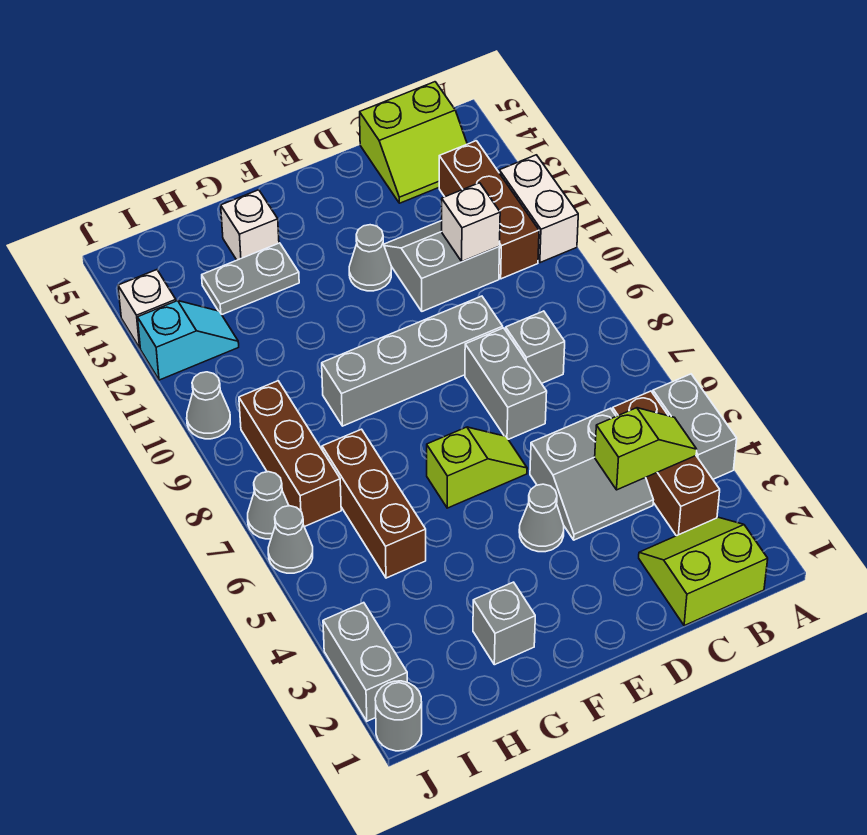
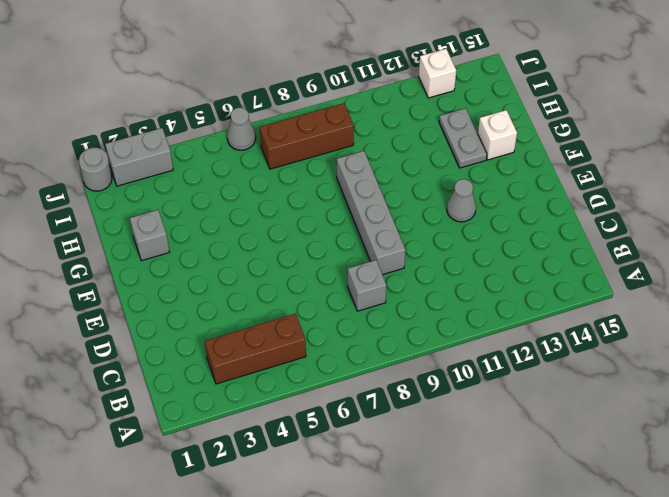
none -> grey 1x2 brick [653,374,737,479]
none -> white 1x2 brick [499,155,578,263]
none -> lime 2x2 slope [639,517,768,626]

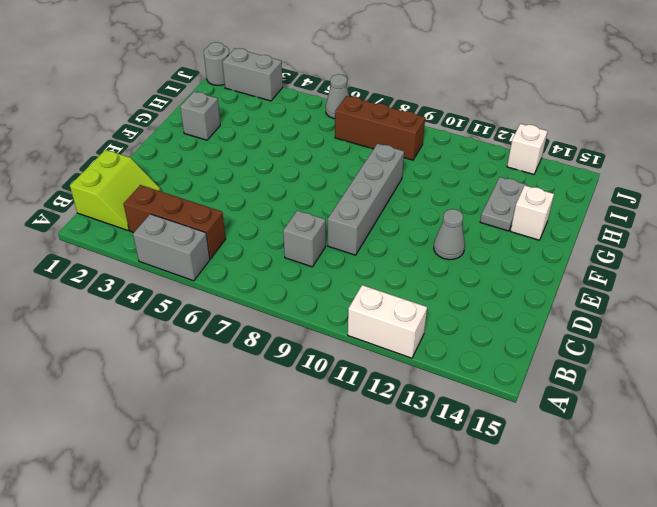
none -> brown 1x3 brick [439,141,539,279]
none -> lime 2x2 slope [360,82,467,203]
none -> grey 2x2 slope [530,408,653,540]

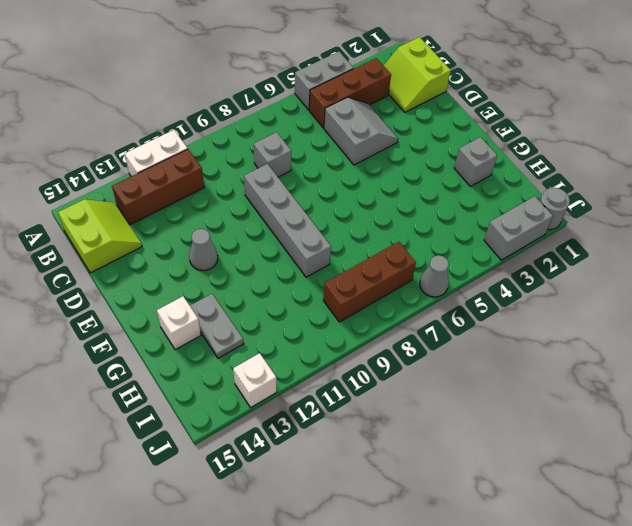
none -> grey 2x2 slope [384,221,500,311]
none -> grey 1x2 brick [465,328,547,439]
none -> grey 1x1 cone [519,484,564,552]

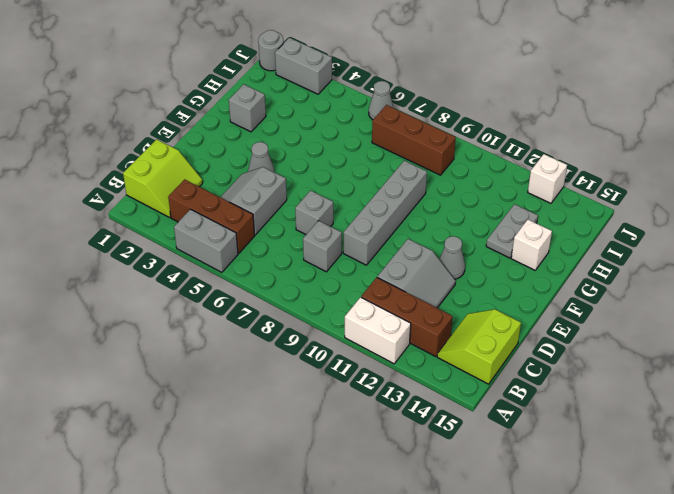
grey 1x1 brick [295,191,333,234] -> grey 1x2 brick [465,328,547,439]
none -> lime 1x2 slope [427,427,527,508]
none -> brown 1x3 brick [322,429,426,578]
none -> cyan 1x2 slope [138,301,239,380]

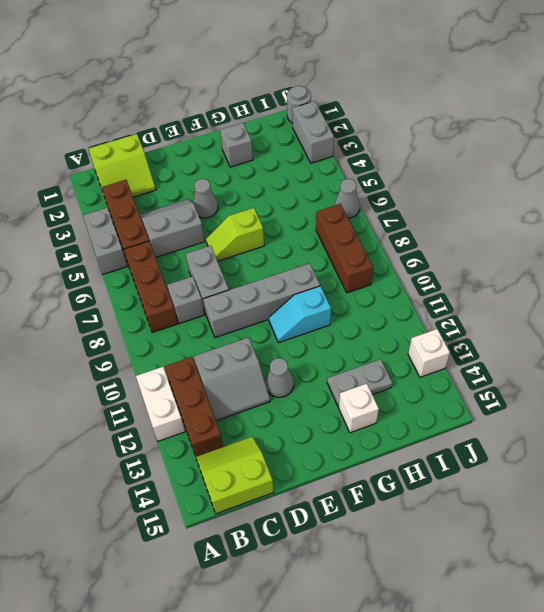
brown 1x3 brick [124,241,178,333] -> brown 1x3 brick moved to [322,429,426,578]
cyan 1x2 slope [269,286,331,343] -> cyan 1x2 slope moved to [138,301,239,380]
none -> grey 1x1 cone [248,472,289,539]
none -> grey 1x1 cone [187,372,230,439]
none -> lime 1x2 slope [595,408,697,490]

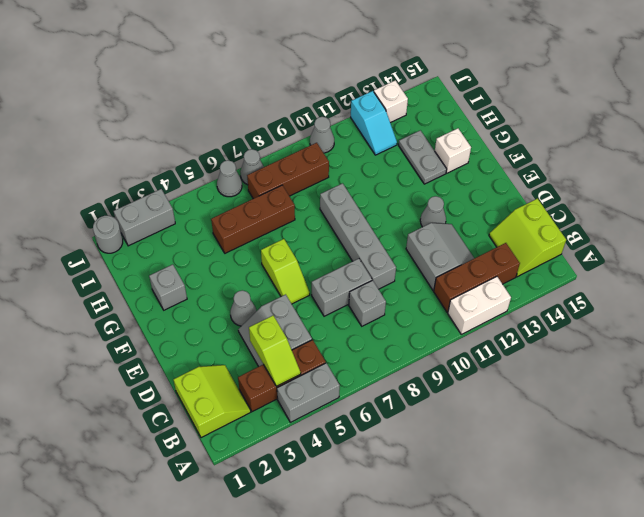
none -> white 1x1 brick [442,183,500,262]

